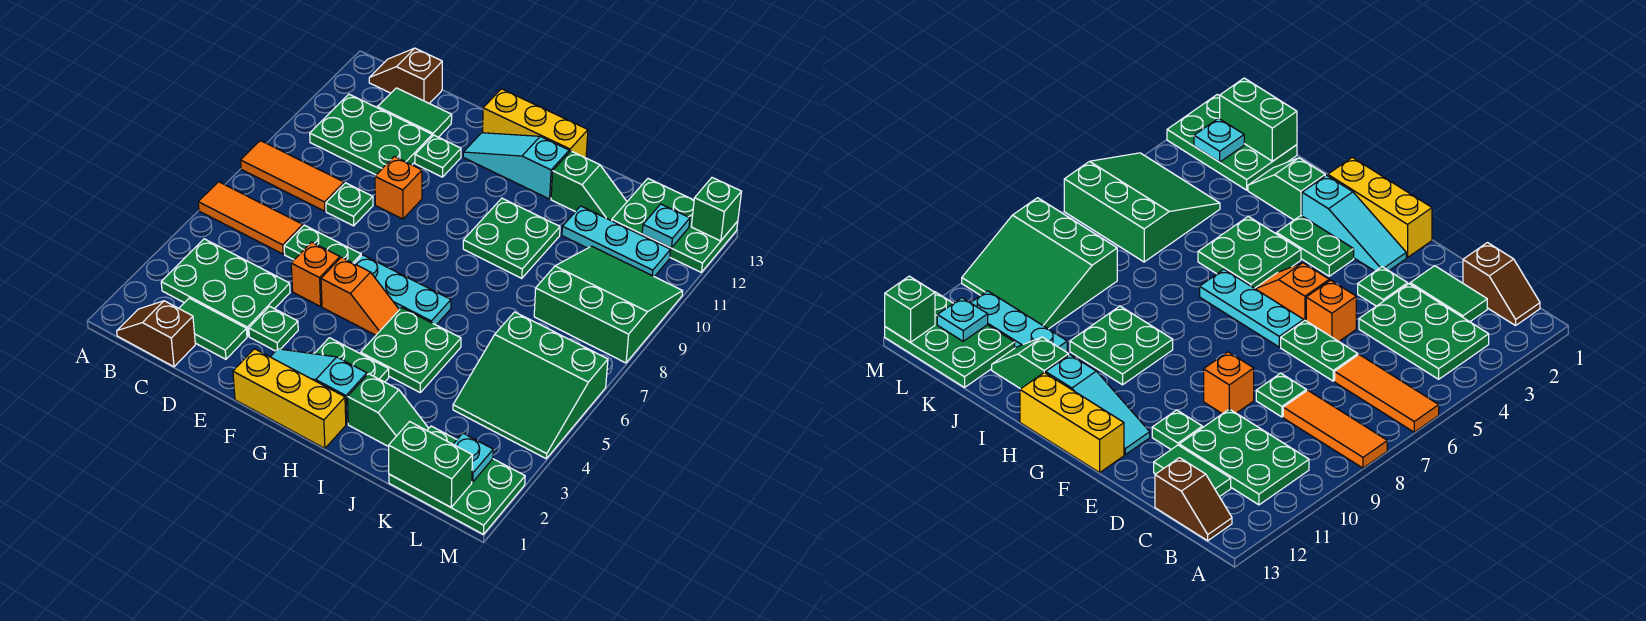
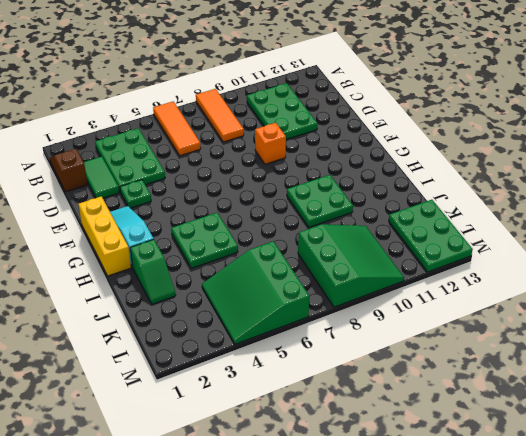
none -> brown 1x2 slope [369,48,442,104]
none -> green 1x2 tile [378,88,452,137]
none -> green 1x2 plate [284,225,361,263]
none -> green 1x1 plate [326,183,373,226]

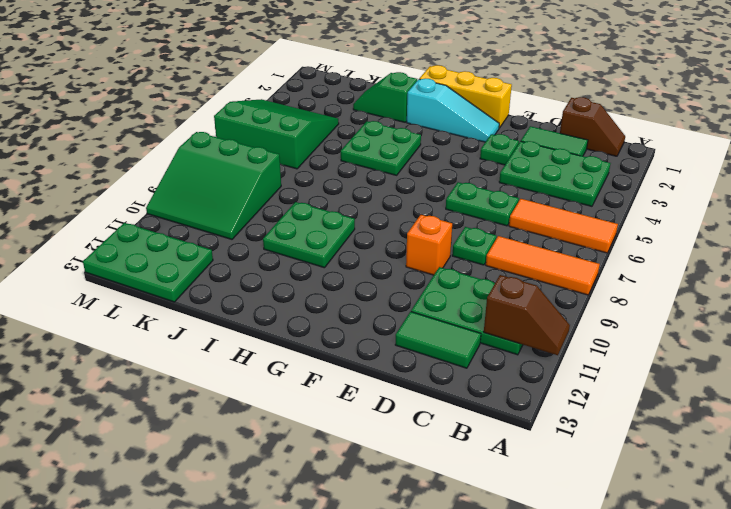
brown 1x2 slope [484,275,570,355] -> brown 1x2 slope moved to [369,48,442,104]
none -> orange 1x1 brick [291,242,340,306]
none -> green 1x1 plate [415,135,461,177]
none -> orange 1x2 slope [321,257,399,335]
none -> cyan 1x3 plate [354,255,451,325]

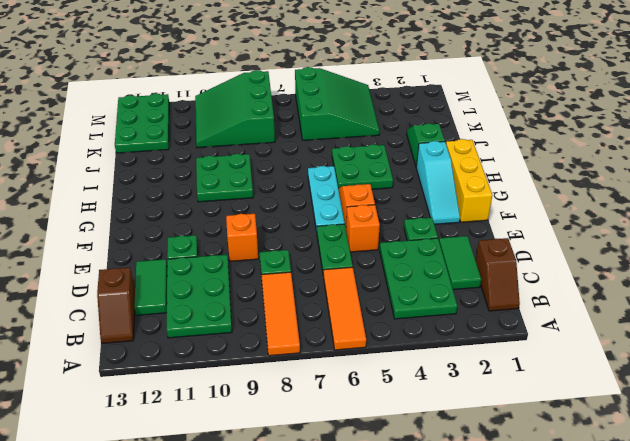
none -> cyan 1x3 slope [463,133,569,199]
none -> yellow 1x3 brick [482,89,588,158]
none -> green 1x2 plate [314,338,389,382]
none -> green 1x2 slope [551,151,627,221]

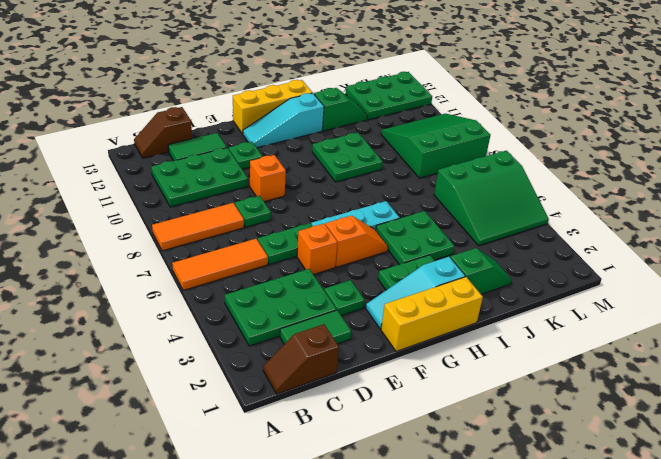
none -> cyan 1x3 plate [562,206,670,277]
none -> green 2x3 plate [389,426,525,534]
none -> green 1x2 brick [389,422,473,507]
none -> cyan 1x1 plate [453,433,493,482]

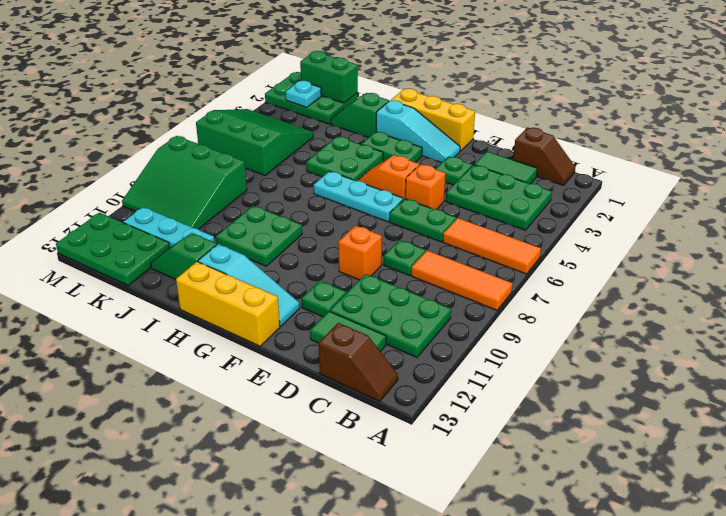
none -> cyan 1x1 plate [642,204,690,248]
none -> green 1x1 brick [691,178,742,241]

